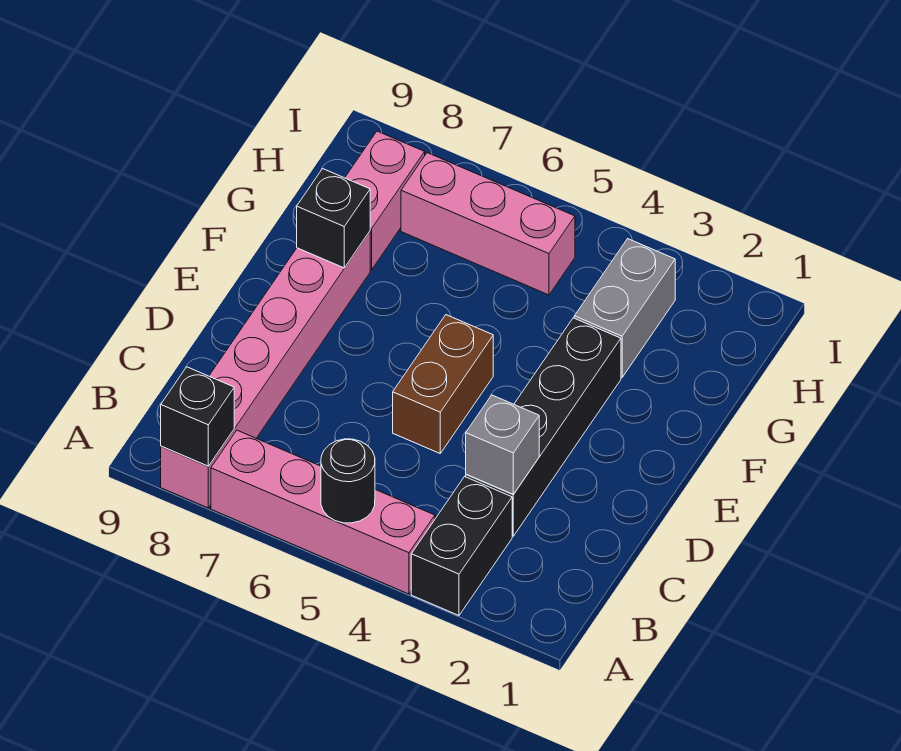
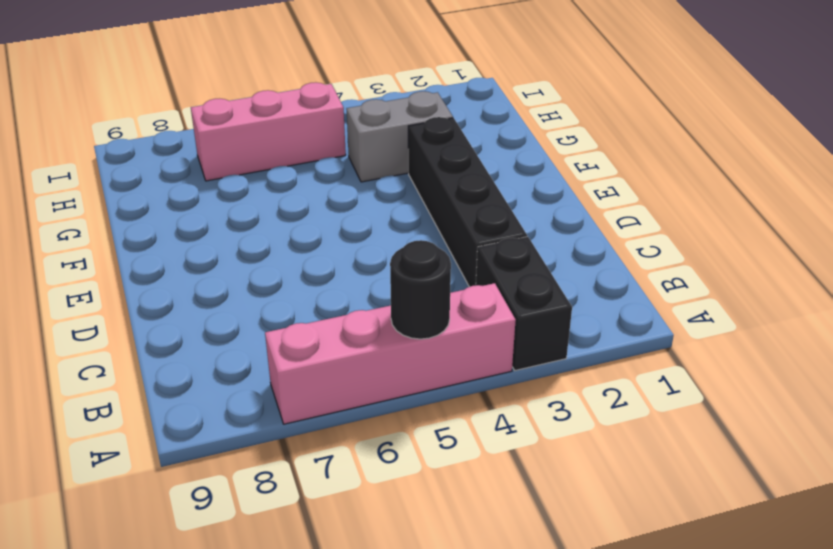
grey 1x2 brick [346,91,453,182] -> grey 1x2 brick turned to [574,239,675,378]
none -> pink 1x6 brick [161,232,370,508]
none -> brown 1x2 brick [393,315,493,453]
none -> pink 1x2 brick [345,131,425,270]

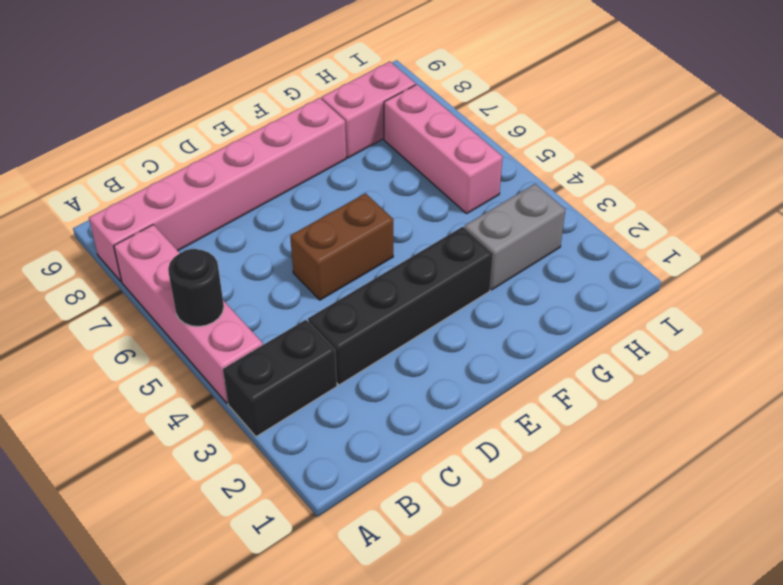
none -> black 1x1 brick [161,367,234,466]
none -> grey 1x1 brick [466,395,539,494]
none -> black 1x1 brick [297,169,370,268]

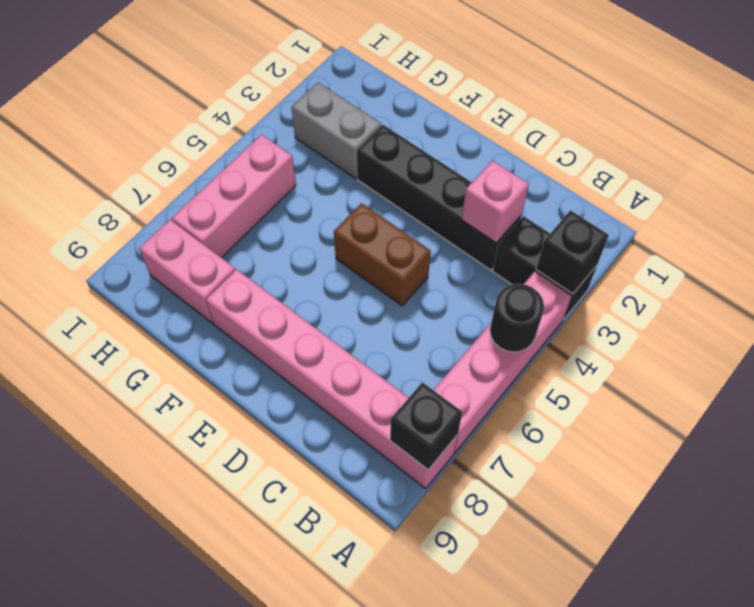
black 1x1 brick [536,210,609,294] -> black 1x1 brick moved to [297,169,370,268]
pink 1x1 brick [462,161,529,243] -> grey 1x1 brick [466,395,539,494]

